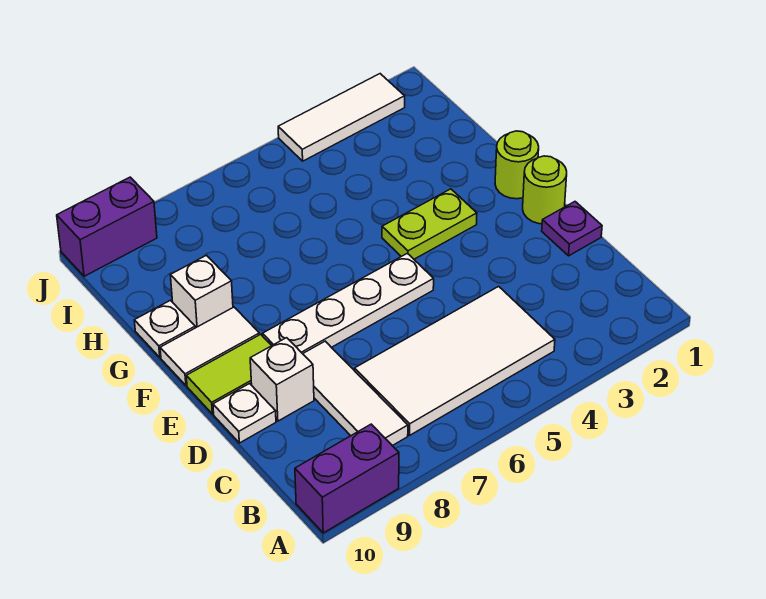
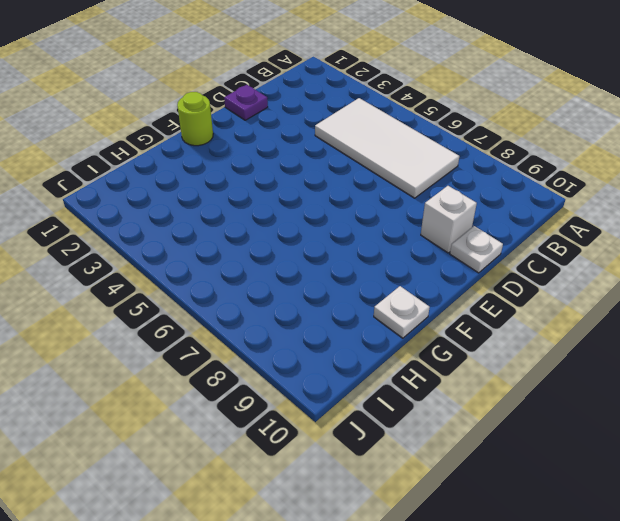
none -> purple 1x2 brick [295,424,399,533]
none -> white 1x3 tile [303,341,408,446]
none -> lime 1x1 round brick [523,156,567,224]

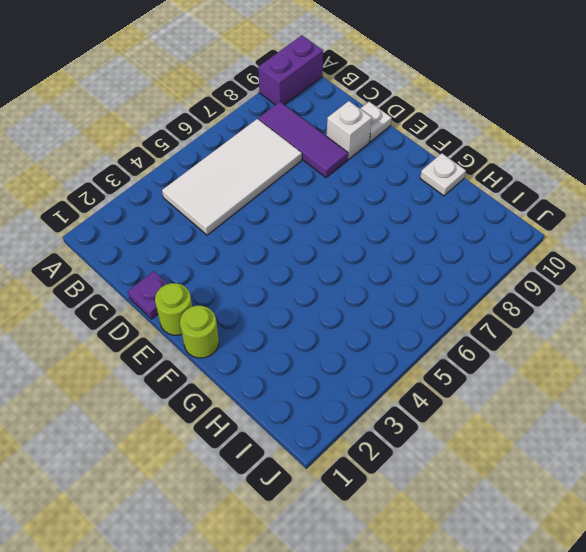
purple 1x3 tile [258,102,348,178] -> white 1x3 tile [303,341,408,446]
none -> white 1x4 plate [263,253,434,354]
none -> lime 1x2 tile [186,334,272,414]
none -> lime 1x2 plate [382,189,477,259]

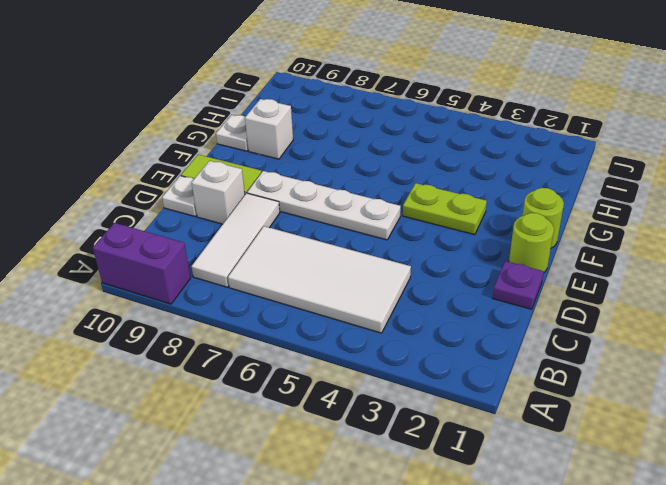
none -> white 1x2 tile [160,307,259,385]
none -> white 1x3 tile [278,74,405,161]
none -> purple 1x2 brick [57,177,157,276]

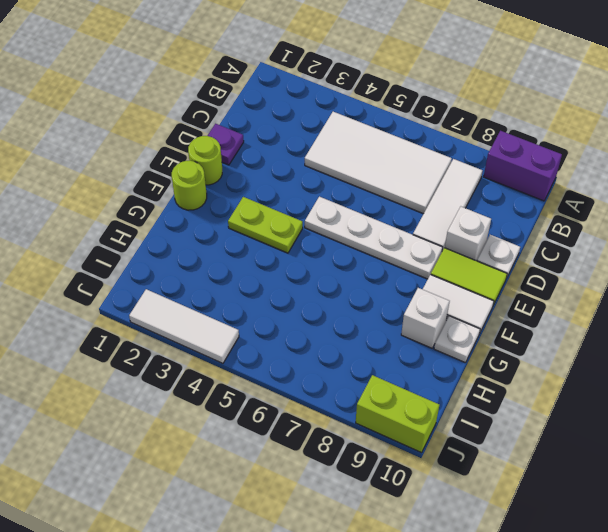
lime 1x2 brick [356,375,439,453] -> purple 1x2 brick [57,177,157,276]

